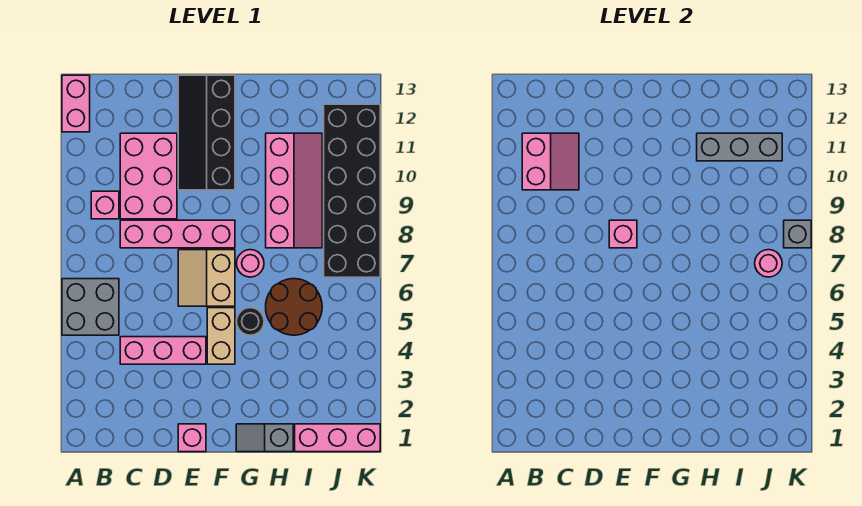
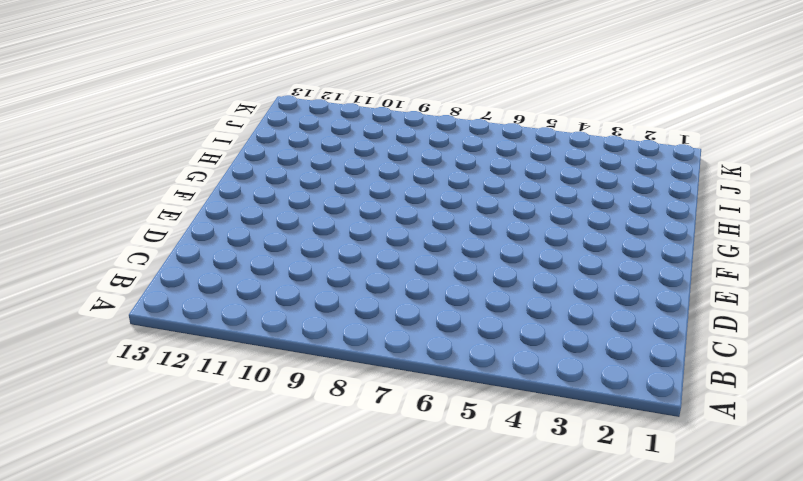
none -> grey 2x2 brick [62,279,119,335]
none -> pink 1x2 brick [62,75,90,132]
none -> pink 1x1 brick [91,191,119,219]

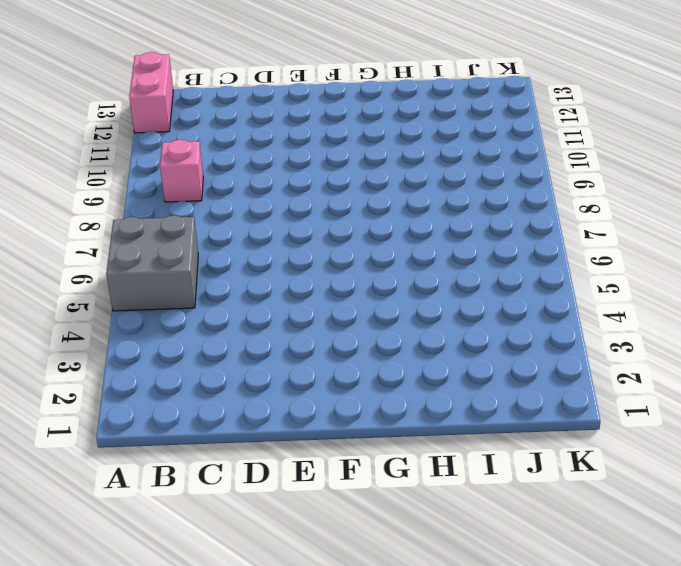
none -> pink 1x3 brick [120,337,206,364]
none -> pink 1x4 brick [120,220,235,248]
none -> pink 2x3 brick [120,133,177,219]

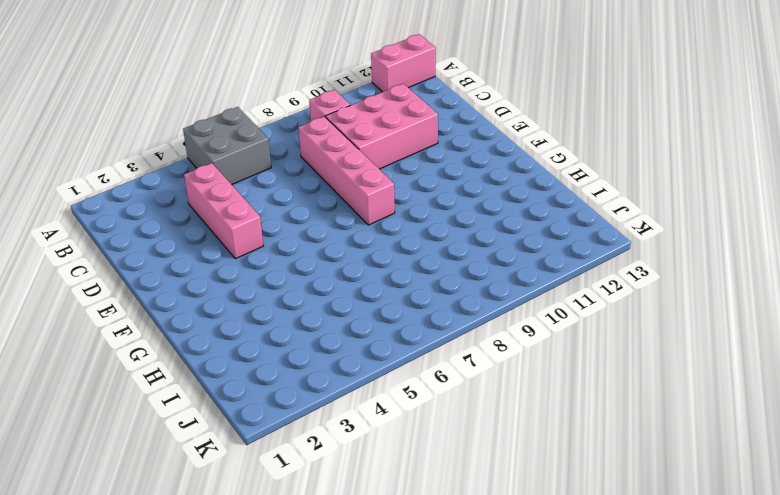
none -> pink 1x1 brick [178,424,206,452]
none -> tan 2x2 slope [178,250,235,306]
none -> black 2x4 slope [178,75,235,190]

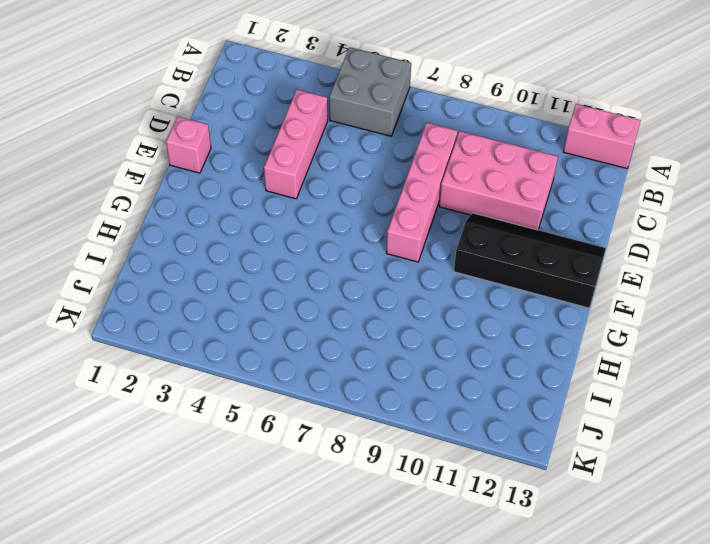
none -> pink 1x1 brick [91,191,119,219]
none -> tan 2x2 slope [178,250,235,306]
none -> tan 1x2 brick [207,308,235,364]

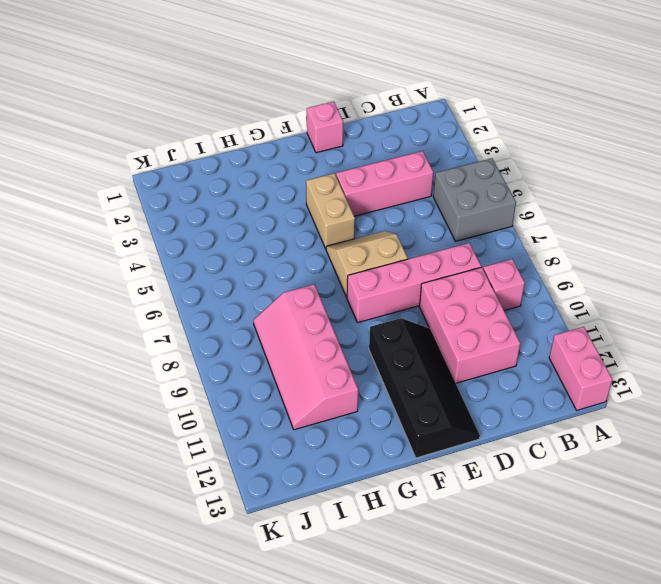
tan 2x2 slope [326,231,408,297] -> tan 2x2 slope turned to [178,250,235,306]
none -> grey 1x2 slope [236,424,293,452]
none -> black 1x1 round brick [237,308,264,335]
none -> pink 1x1 round brick [236,250,264,277]

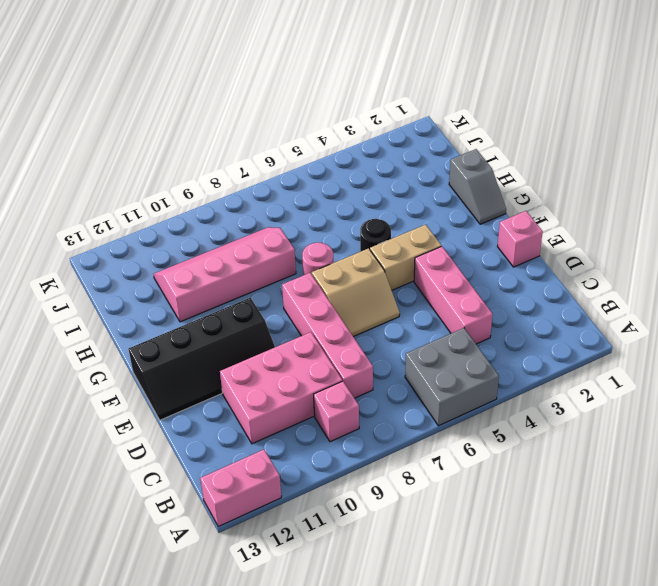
none -> brown 2x2 round brick [266,279,322,335]
none -> pink 1x3 brick [295,424,380,452]
none -> black 2x6 brick [324,104,380,277]

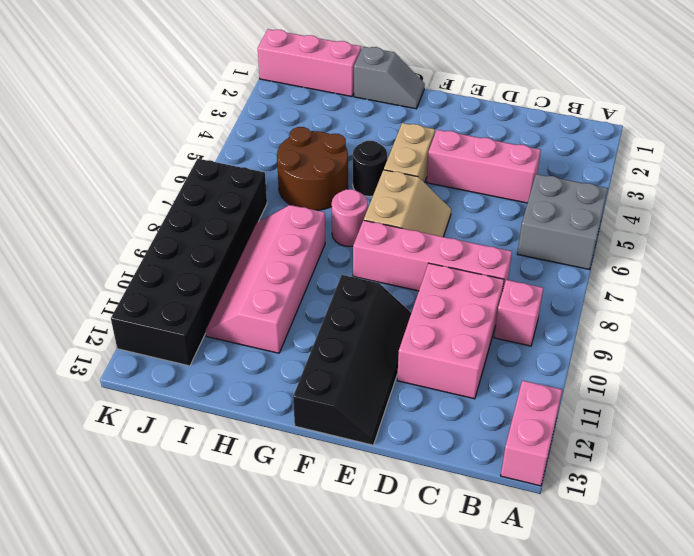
none -> pink 1x1 brick [178,424,206,452]
none -> pink 2x2 slope [522,133,579,190]
none -> pink 1x1 brick [609,220,637,248]

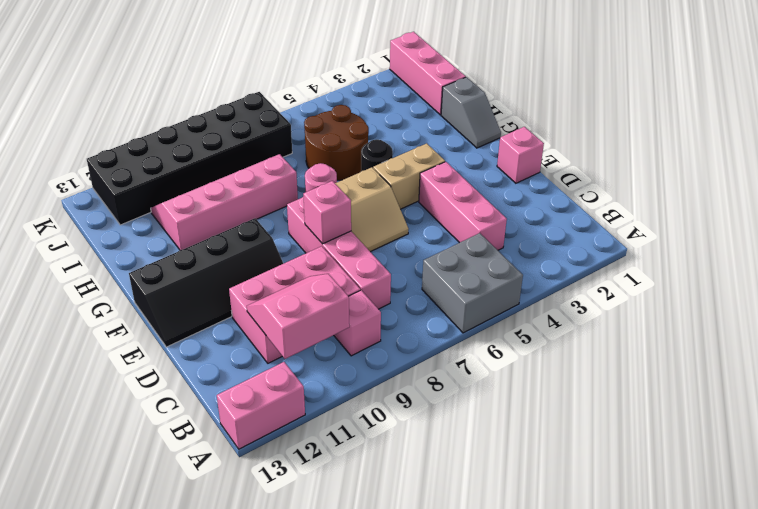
none -> grey 1x3 brick [697,133,782,161]
none -> pink 1x1 round brick [755,250,782,277]
none -> grey 1x1 brick [784,220,811,248]

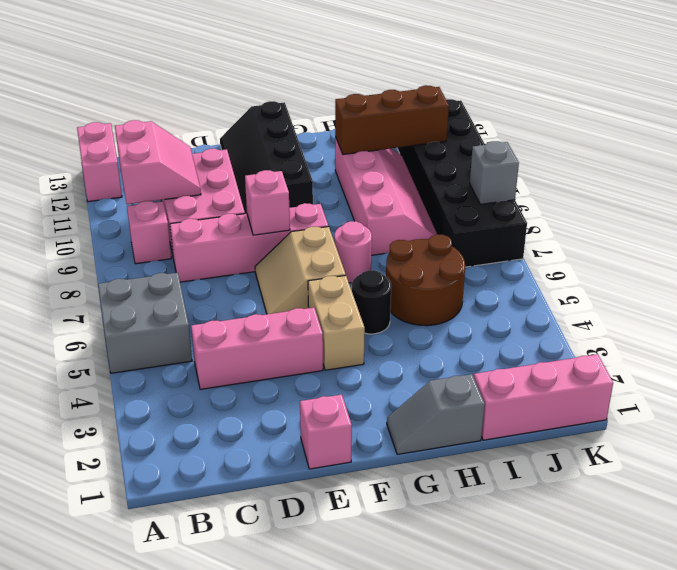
brown 1x3 brick [335,85,449,154] -> grey 1x3 brick [697,133,782,161]
none -> pink 1x1 round brick [755,250,782,277]

